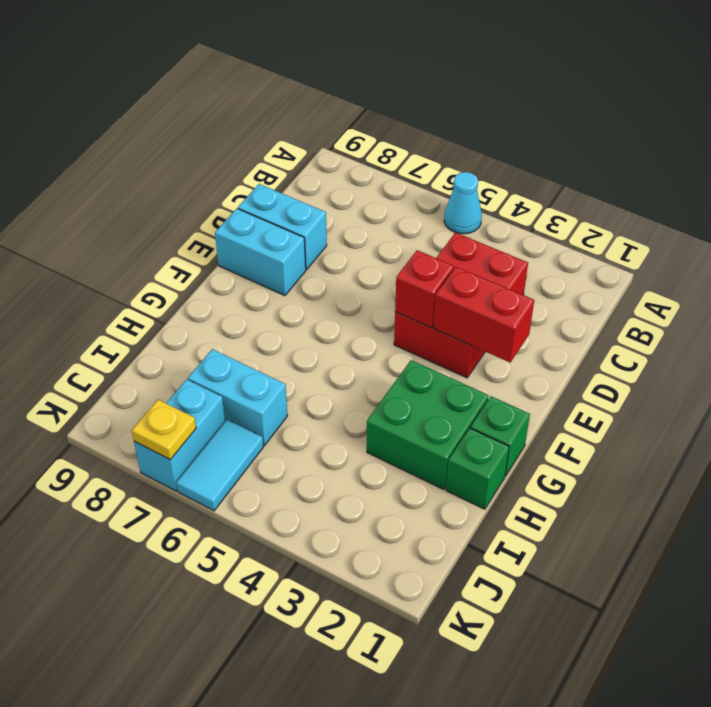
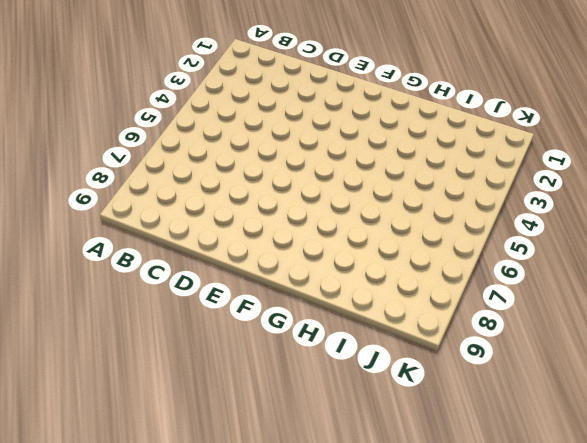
none -> cyan 1x1 cone [444,172,482,234]
none -> red 2x3 brick [394,232,528,378]
none -> cyan 1x2 brick [238,184,327,269]

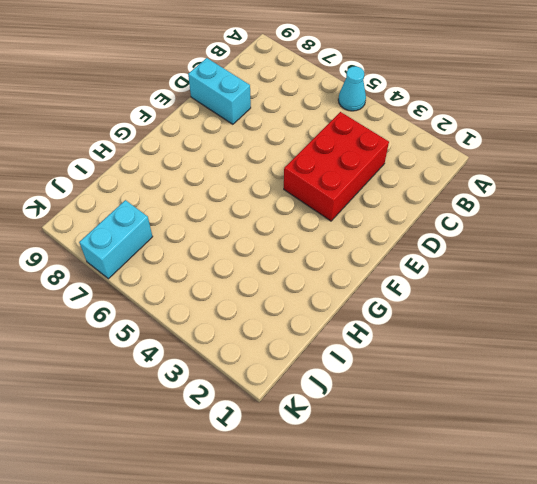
none -> cyan 1x2 brick [215,209,306,296]
none -> green 1x1 brick [471,396,530,476]
none -> green 2x2 brick [367,360,489,489]

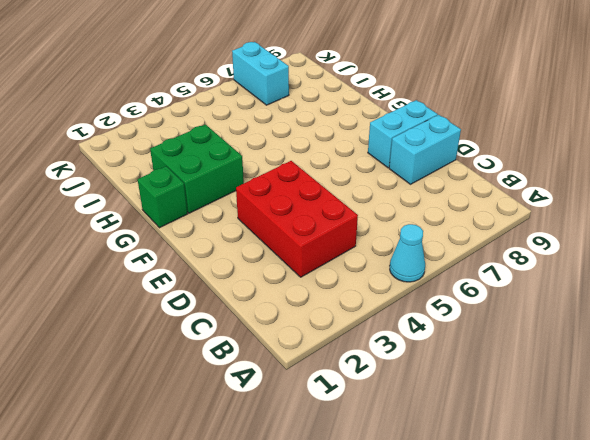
none -> green 1x1 brick [446,428,509,509]
none -> cyan 1x2 brick [188,349,287,445]
none -> cyan 1x2 tile [176,420,263,511]

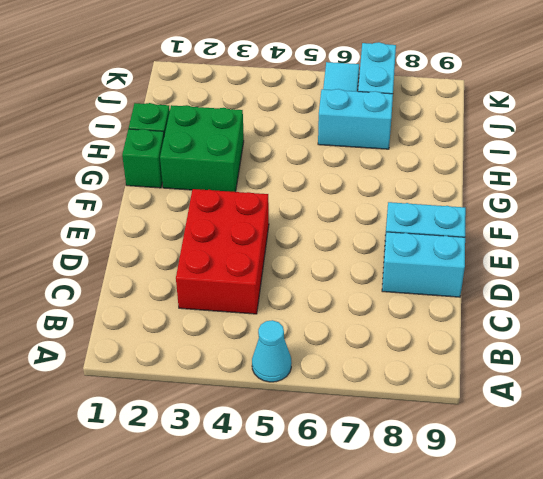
none -> red 1x2 brick [433,267,534,362]
none -> red 1x1 brick [395,250,454,328]
none -> yellow 1x1 plate [132,400,196,460]

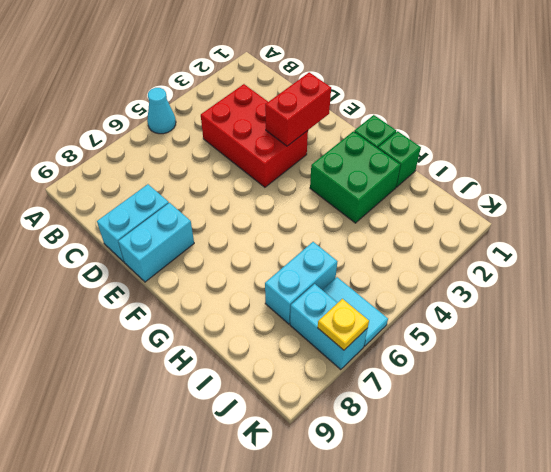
none -> red 1x1 brick [395,250,454,328]

